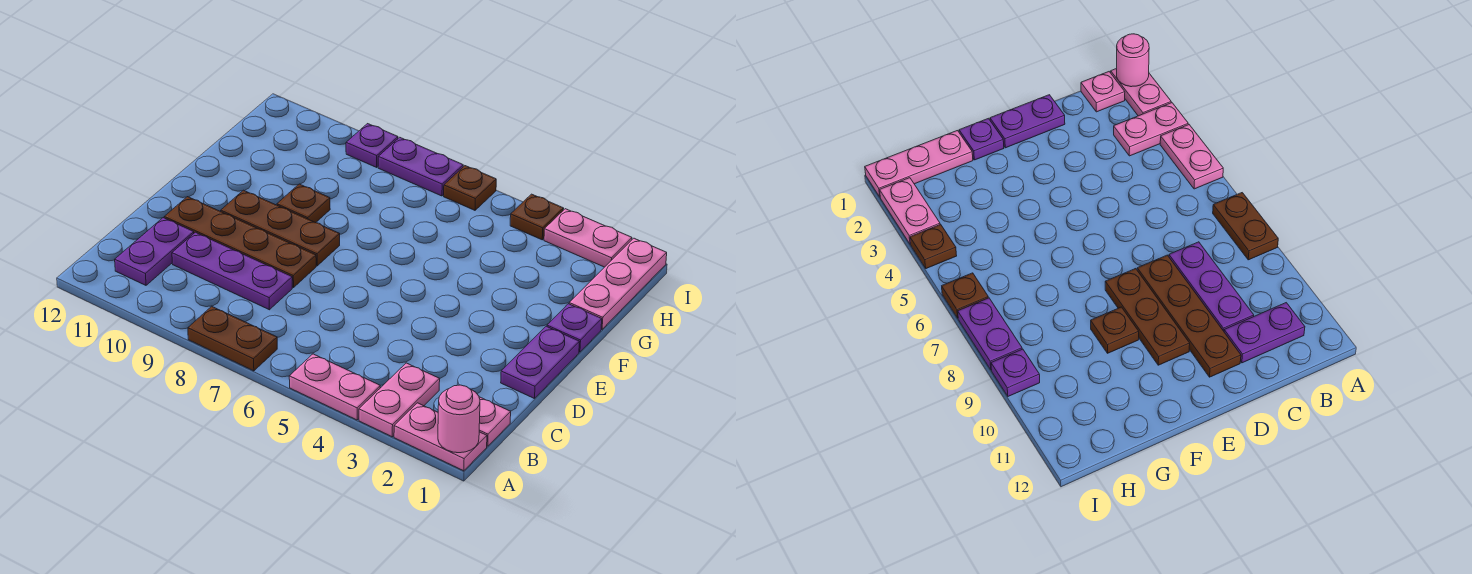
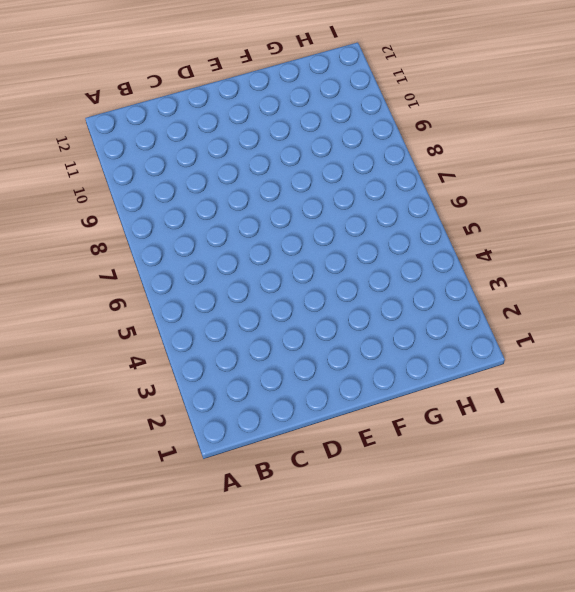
none -> pink 1x2 plate [394,403,487,471]
none -> pink 1x2 plate [359,363,440,437]
none -> pink 1x2 plate [289,354,380,420]

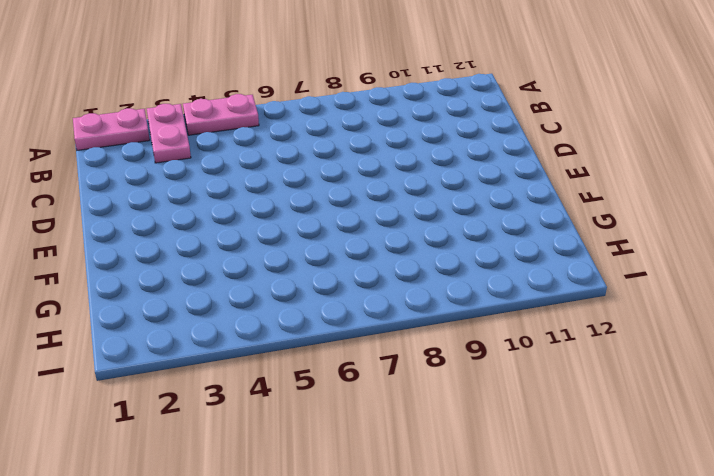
none -> brown 1x2 plate [188,306,277,371]
none -> pink 1x1 plate [479,397,511,446]
none -> purple 1x2 plate [115,218,194,285]

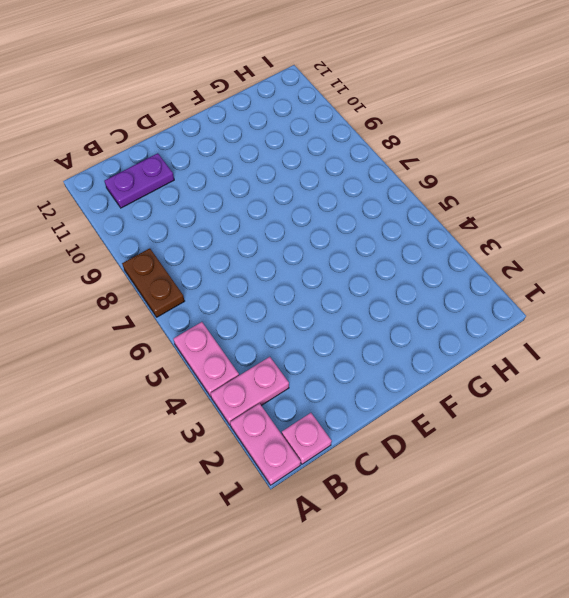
none -> purple 1x3 plate [172,232,292,310]
none -> purple 1x2 plate [501,326,579,399]
none -> brown 1x4 plate [164,197,316,288]

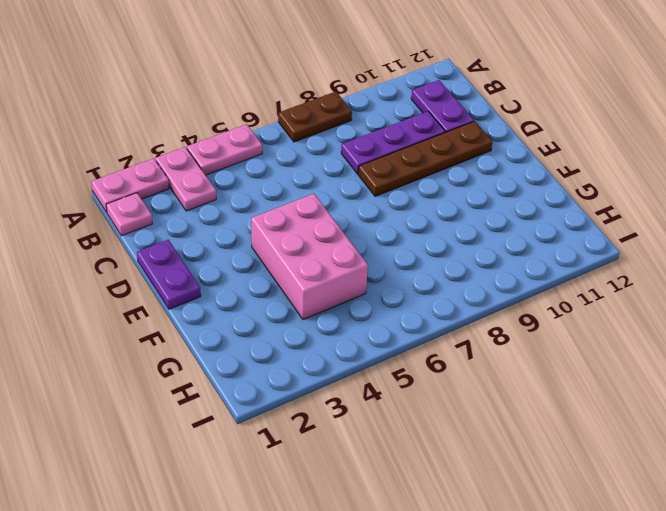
pink 2x3 brick [251,194,368,320] -> none
none -> brown 1x3 plate [221,190,340,266]
none -> purple 1x1 plate [547,304,602,352]
none -> brown 1x1 plate [277,184,330,223]

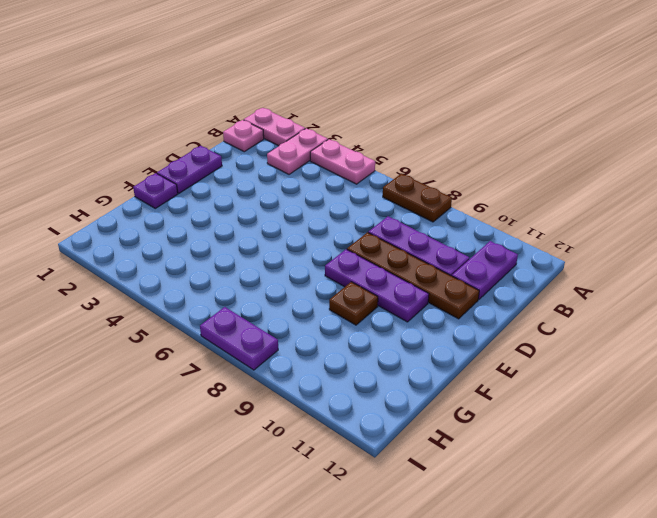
purple 1x3 plate [325,249,429,322] -> brown 1x3 plate [221,190,340,266]
none -> pink 1x3 plate [569,238,667,329]
none -> pink 1x2 plate [544,209,632,267]
none -> brown 1x1 plate [510,194,564,240]

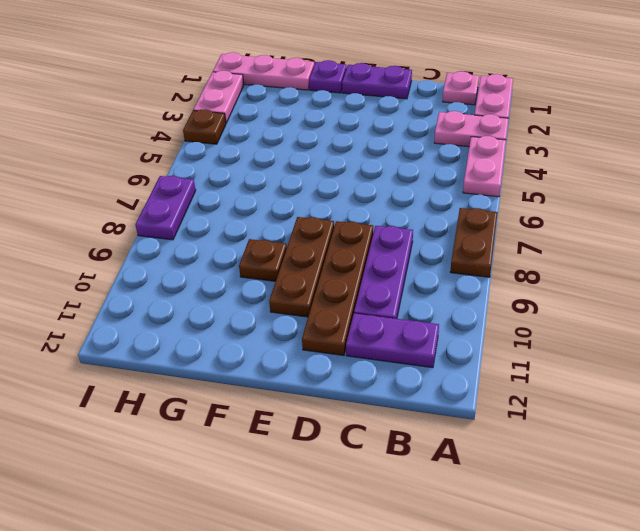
none -> brown 1x1 plate [444,166,496,210]
none -> purple 1x1 plate [346,124,398,167]
none -> pink 1x1 round brick [438,385,480,453]

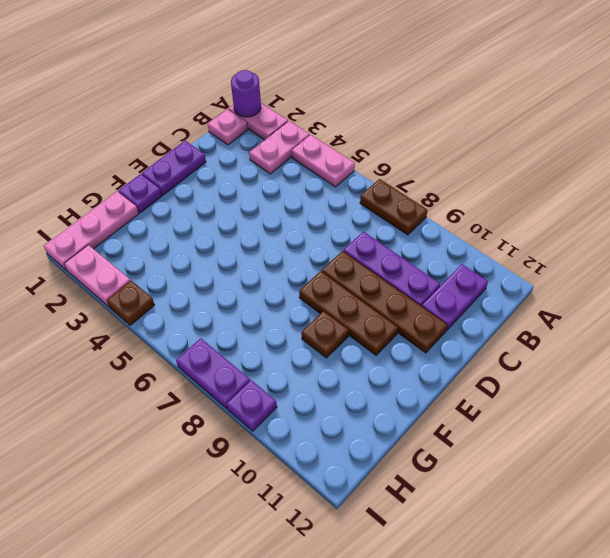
purple 1x1 round brick [231,70,261,117] -> pink 1x1 round brick [438,385,480,453]
none -> brown 1x1 plate [444,166,496,210]

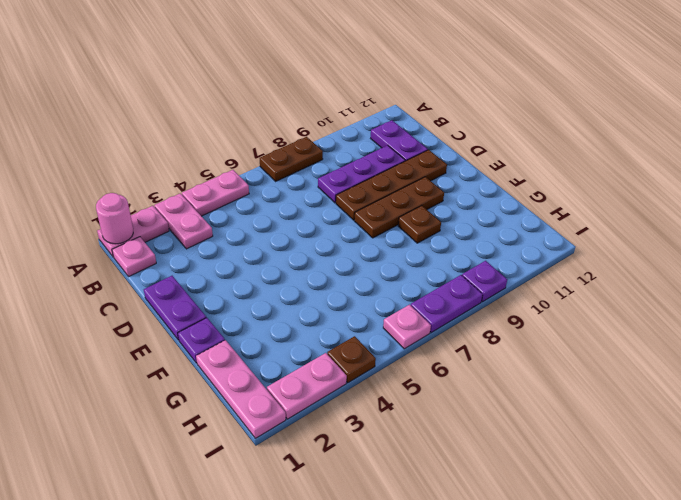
pink 1x1 plate [383,305,431,349] -> brown 1x1 plate [444,166,496,210]

